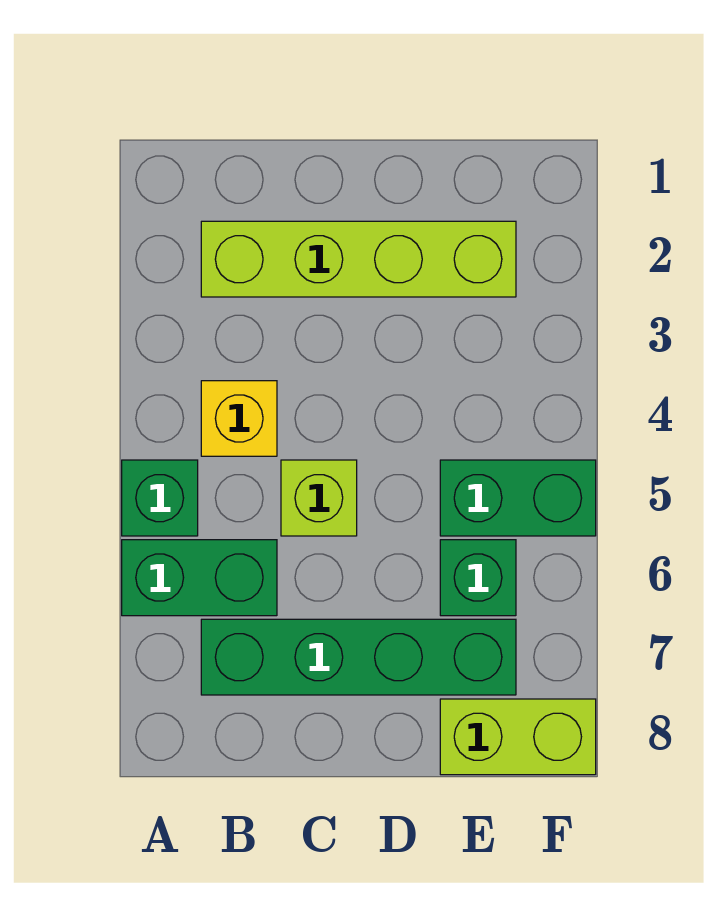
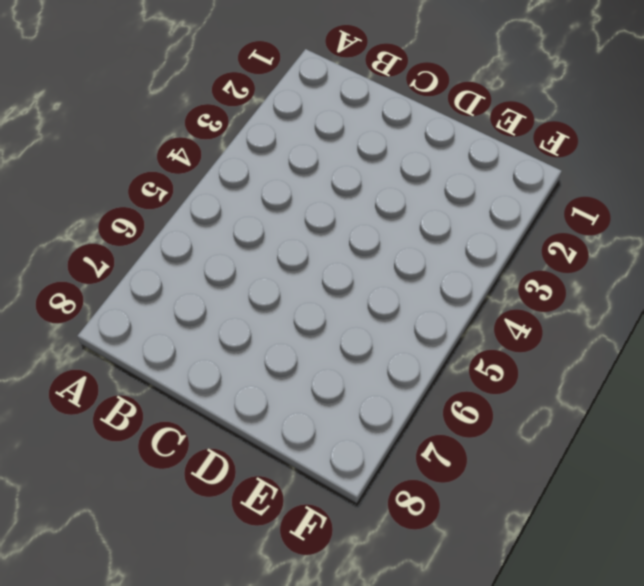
none -> green 1x1 brick [122,460,198,536]
none -> green 1x2 brick [122,540,277,616]

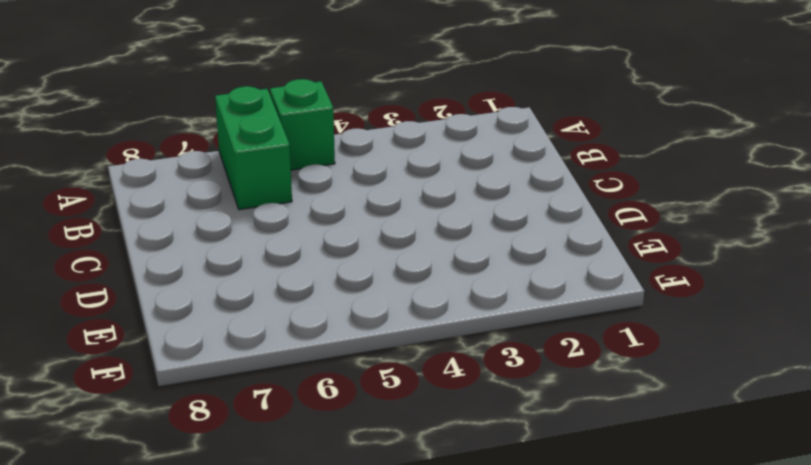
none -> lime 1x4 brick [201,221,516,297]
none -> yellow 1x1 brick [201,381,277,456]

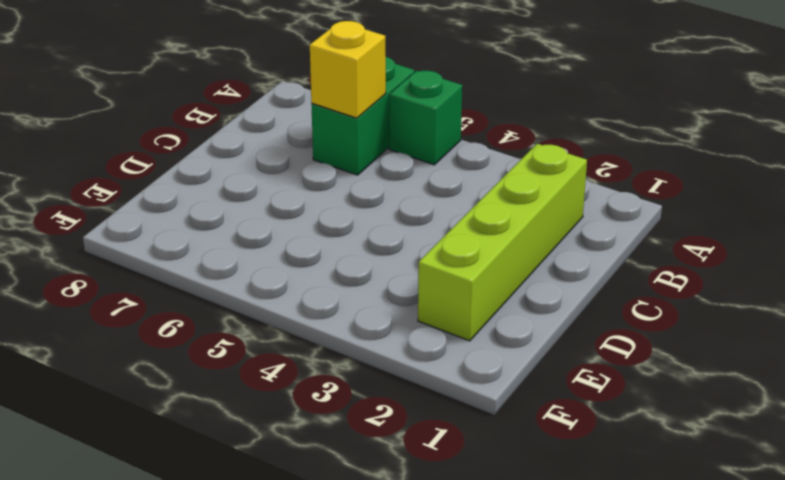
yellow 1x1 brick [310,21,386,118] -> yellow 1x1 brick moved to [201,381,277,456]
none -> green 1x4 brick [201,619,516,695]
none -> lime 1x1 brick [281,460,357,536]

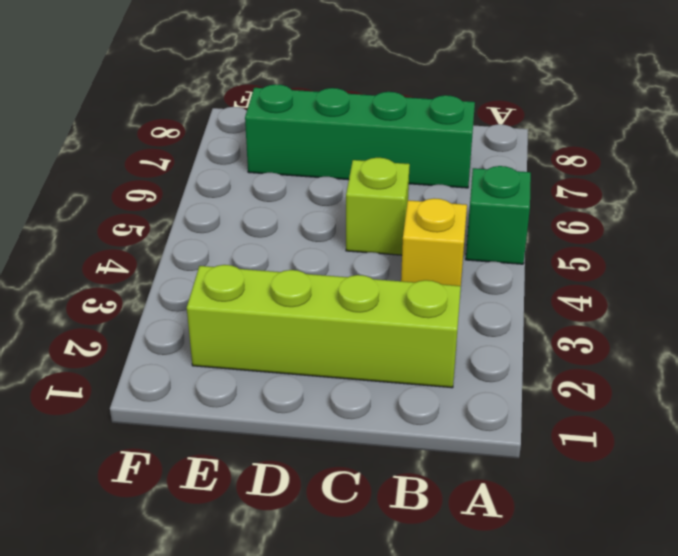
none -> green 1x2 brick [122,540,277,616]
none -> green 1x2 brick [440,460,596,536]

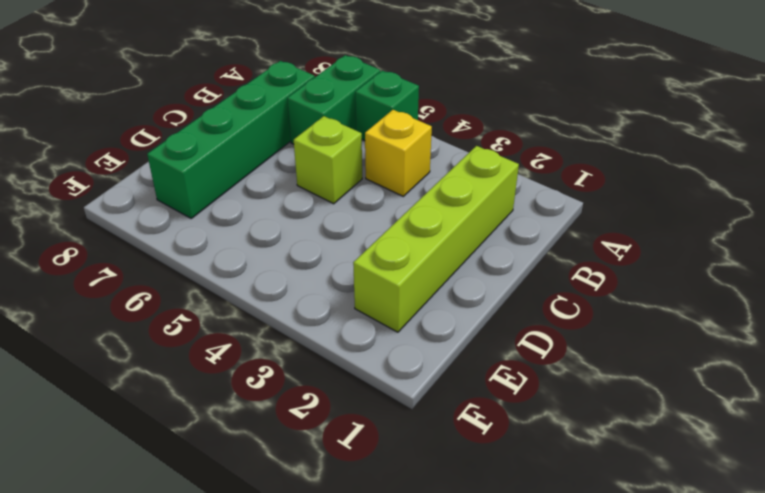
none -> green 1x2 brick [440,460,596,536]
none -> green 1x1 brick [440,540,516,616]

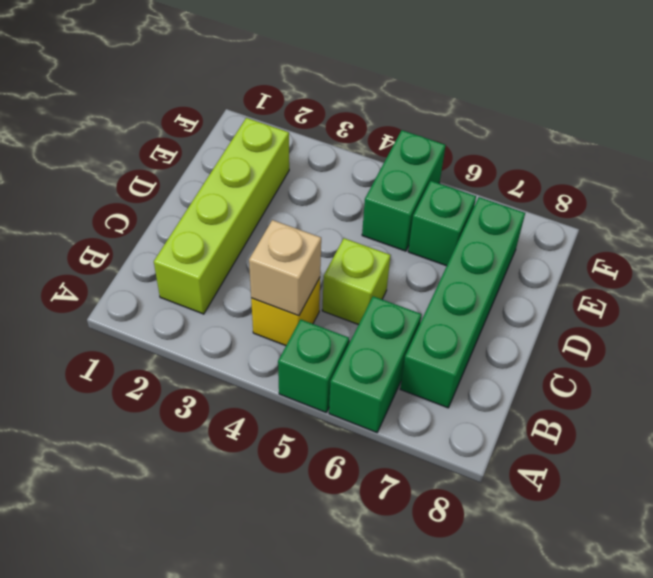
tan 1x1 brick [249,220,321,316] -> none
none -> lime 1x2 brick [440,699,596,775]

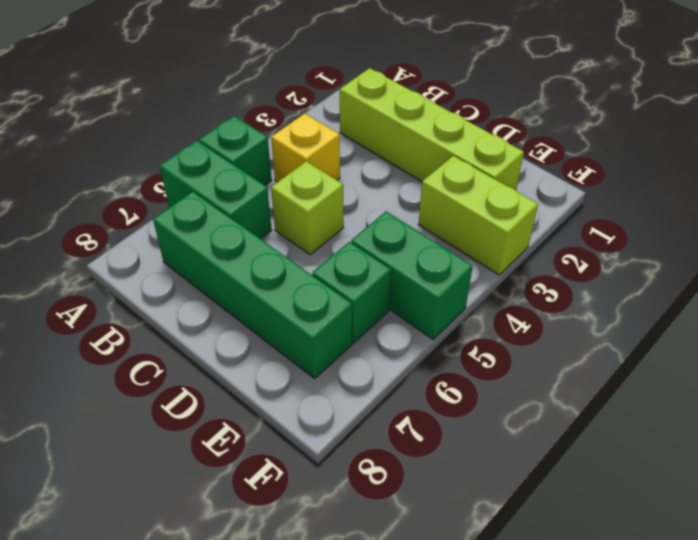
lime 1x2 brick [419,156,538,275] -> lime 1x2 brick moved to [440,699,596,775]

